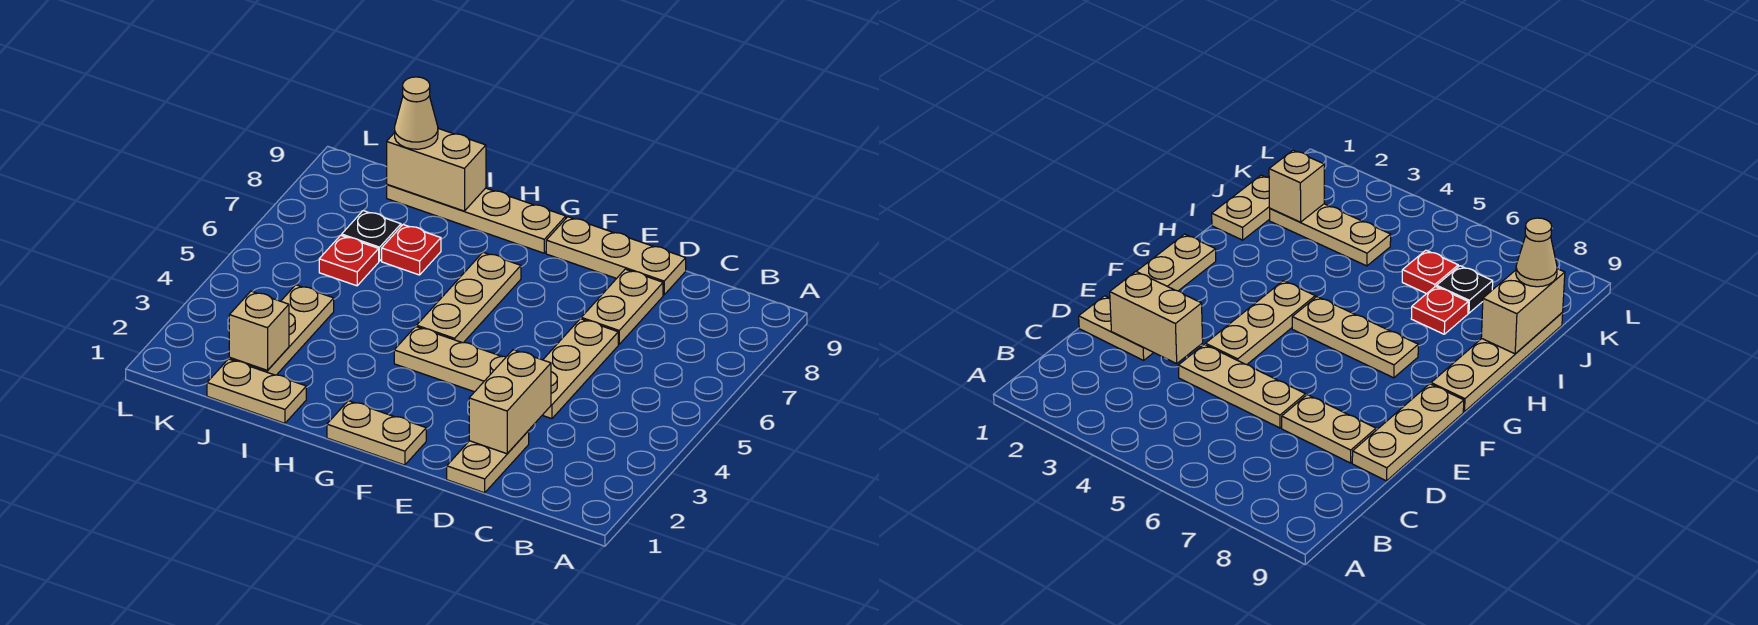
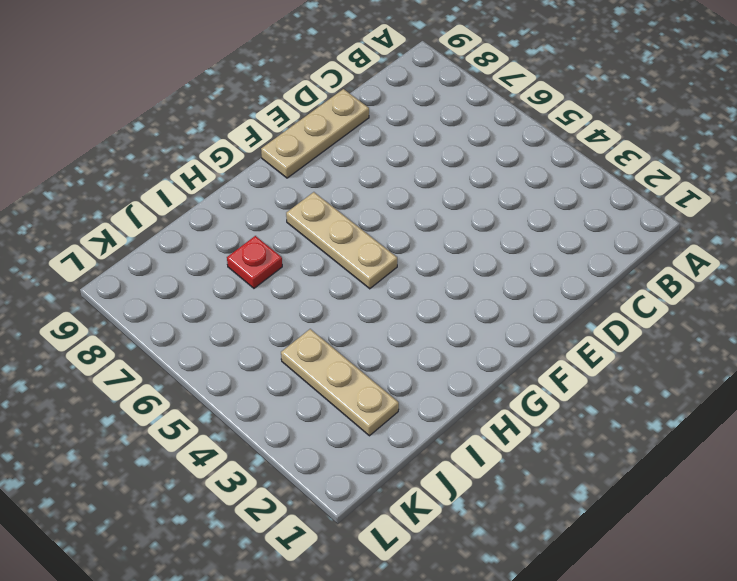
none -> tan 1x2 plate [447,431,529,493]
none -> tan 1x3 plate [543,319,618,419]
none -> tan 1x2 plate [581,269,663,344]

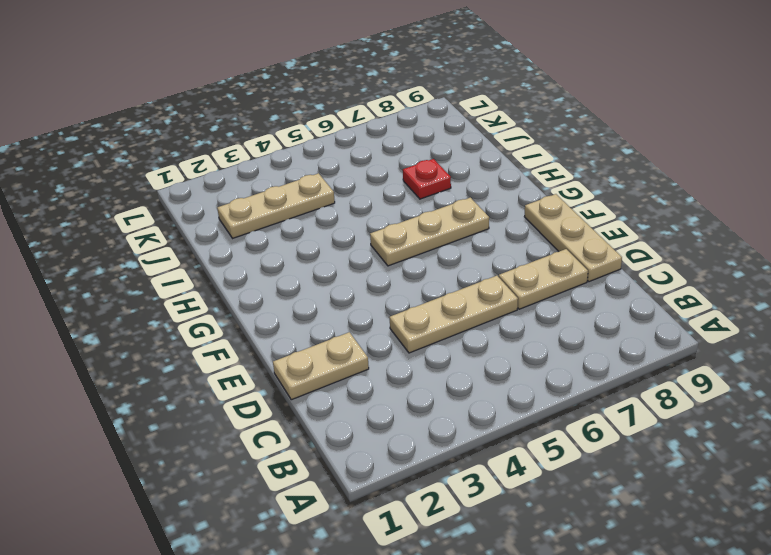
none -> tan 1x3 plate [394,326,506,392]
none -> tan 1x2 plate [327,401,426,465]
none -> tan 1x4 plate [387,184,566,253]

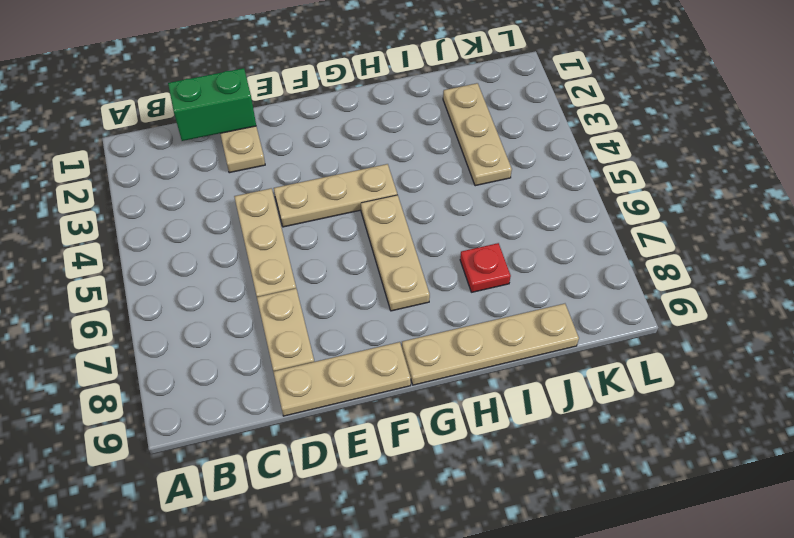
green 1x2 brick [168,68,256,141] -> none
none -> tan 1x2 plate [327,401,426,465]
none -> tan 1x2 plate [207,359,306,423]
none -> red 1x1 plate [319,235,379,286]

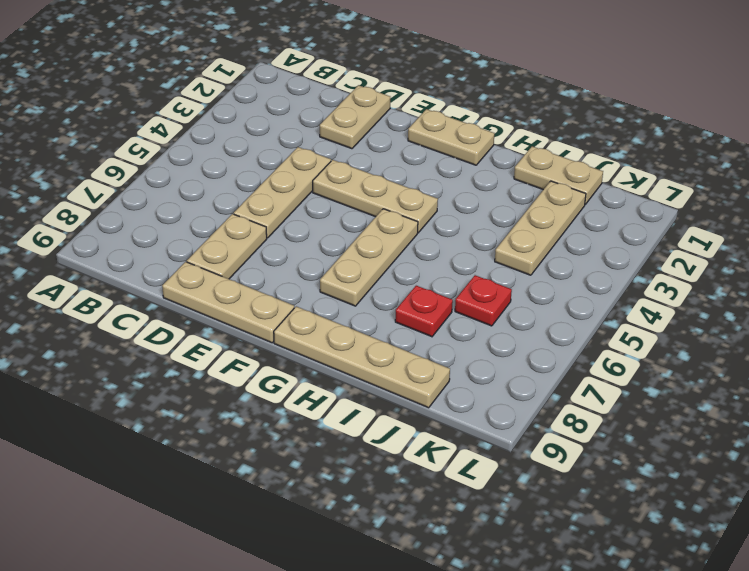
none -> black 1x1 plate [342,211,401,261]
none -> tan 1x2 brick [469,350,551,454]
none -> tan 1x2 brick [387,129,486,211]

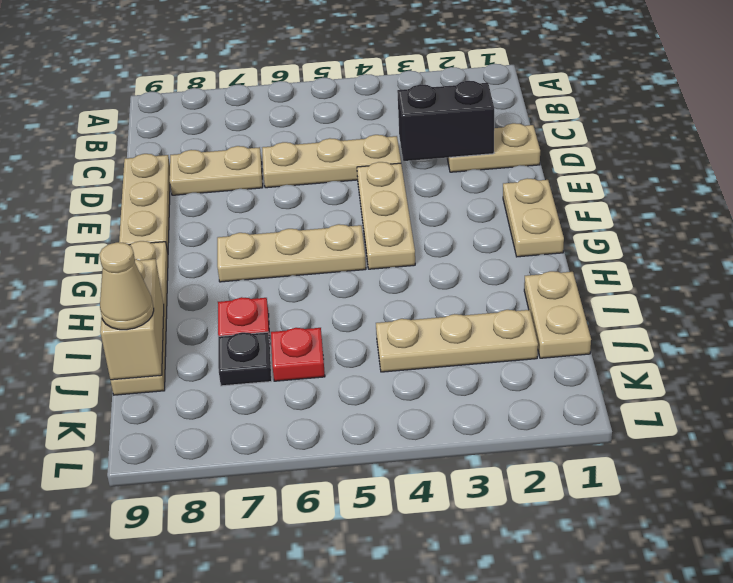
black 1x2 brick [397,81,494,161] -> tan 1x2 brick [469,350,551,454]
none -> tan 1x1 brick [229,291,289,370]

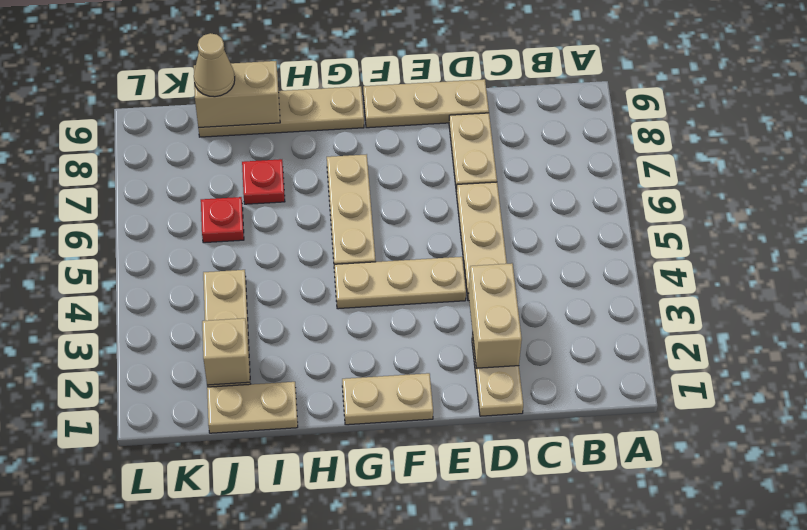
none -> black 1x1 plate [342,211,401,261]

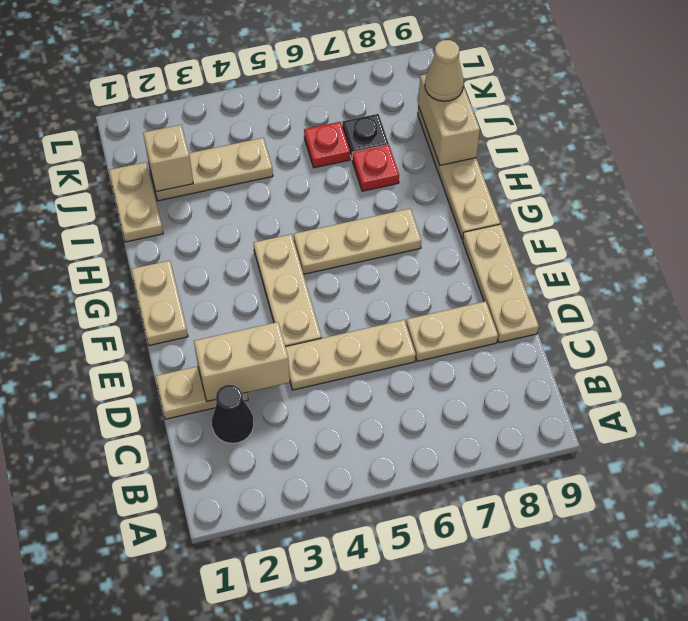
black 1x1 cone [212,385,254,443] -> none

